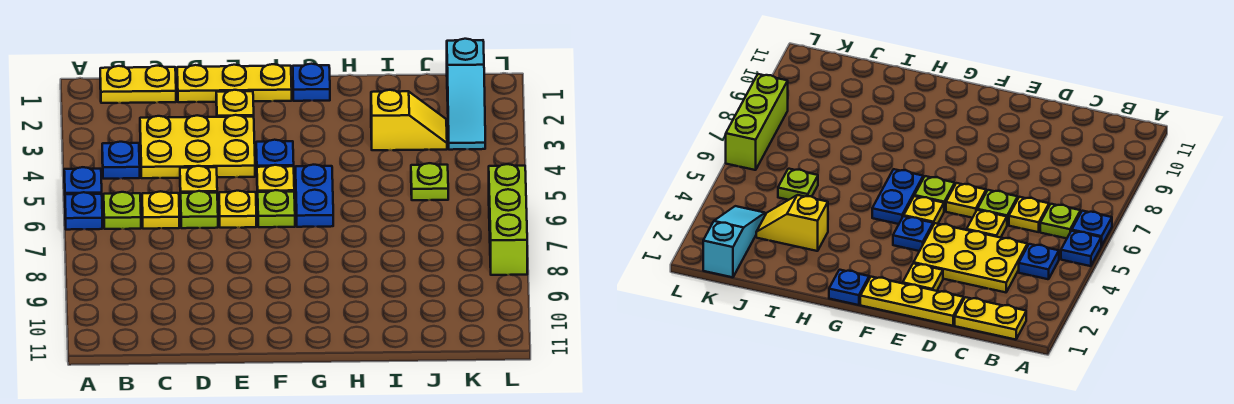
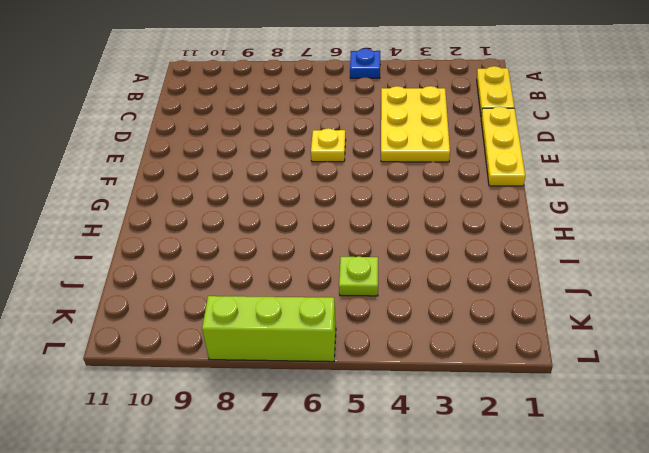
none -> blue 1x1 plate [65,192,102,230]
none -> blue 1x1 plate [102,142,140,179]
none -> lime 1x1 plate [104,192,141,229]

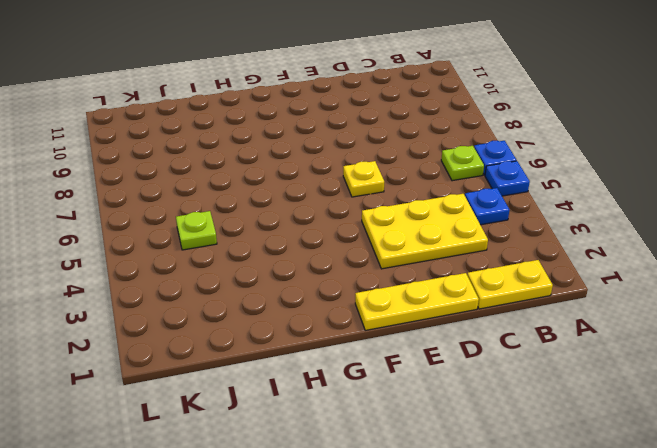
none -> yellow 1x1 plate [142,191,179,229]
none -> yellow 1x1 plate [180,166,217,199]
none -> lime 1x1 plate [181,191,218,228]

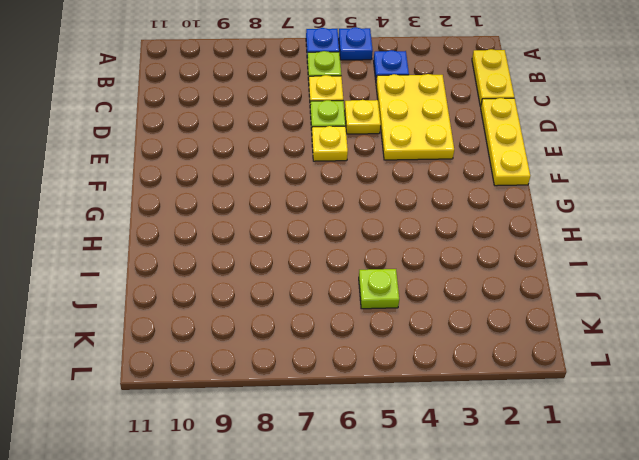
none -> yellow 1x1 plate [216,90,254,117]
none -> blue 1x1 plate [256,140,294,167]
none -> yellow 1x1 plate [257,165,294,197]

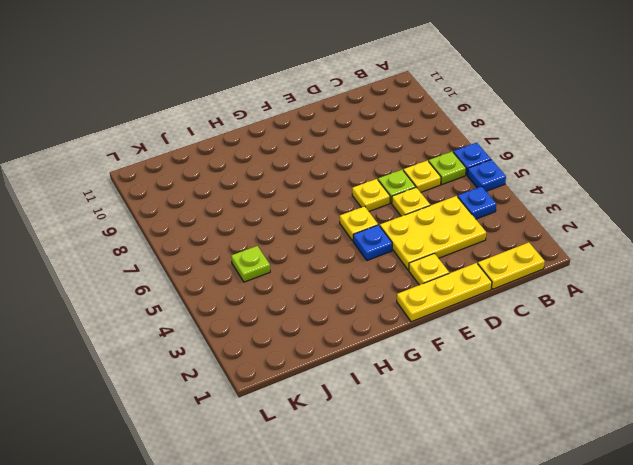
none -> lime 1x1 plate [258,190,295,227]
none -> blue 1x1 plate [293,64,330,101]
none -> blue 1x2 plate [295,165,333,227]

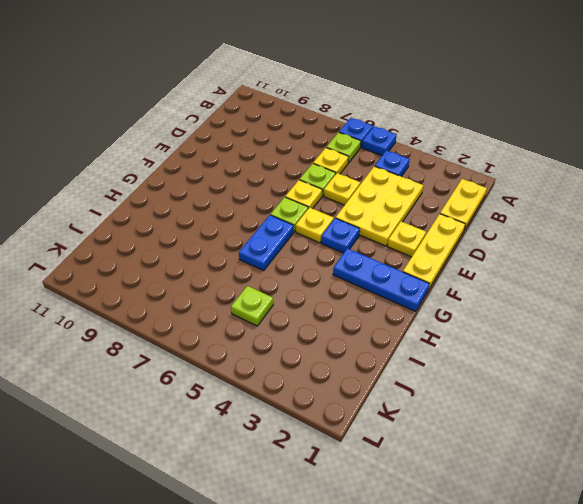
blue 1x3 plate [333,248,429,311] -> blue 1x1 plate [293,64,330,101]
blue 1x2 plate [239,215,294,271] -> blue 1x2 plate turned to [295,165,333,227]
none -> yellow 1x2 slope [371,90,447,150]
none -> cyan 1x3 slope [447,39,485,150]
none -> lime 1x3 brick [489,164,527,275]

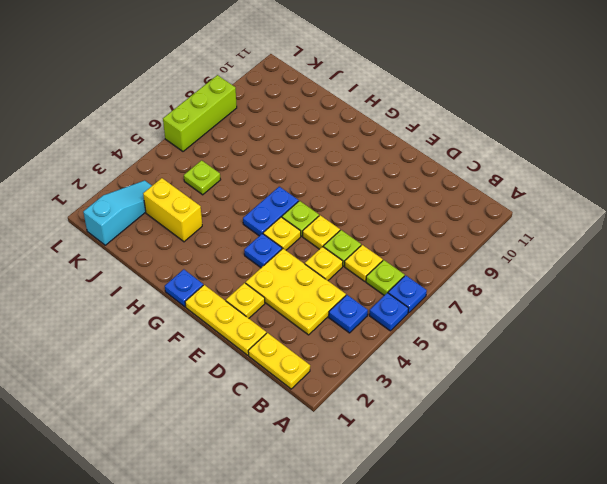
yellow 1x2 brick [143,178,202,242] -> yellow 1x2 slope [371,90,447,150]

